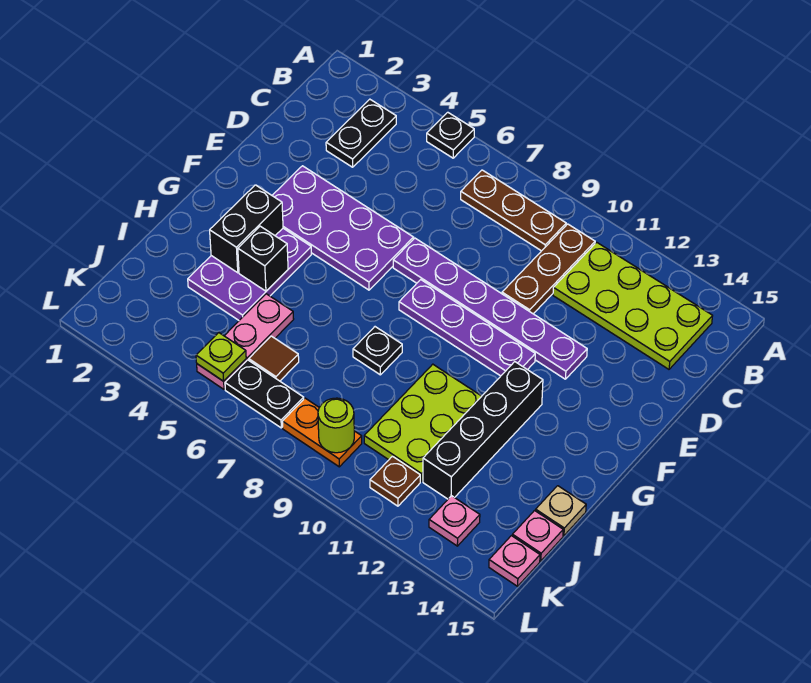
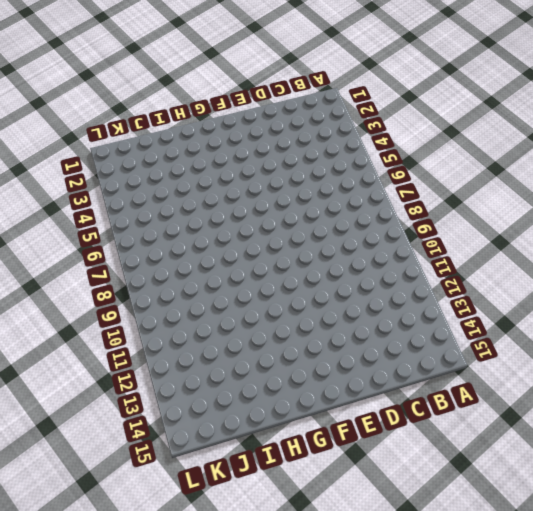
none -> black 1x1 plate [427,112,474,158]
none -> black 1x2 plate [326,99,396,167]
none -> brown 1x3 plate [461,170,566,251]

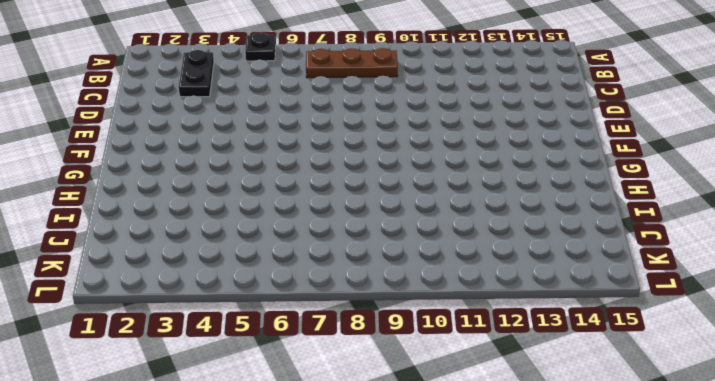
none -> brown 1x3 plate [502,224,595,314]
none -> lime 2x4 plate [553,242,712,369]
none -> purple 2x4 plate [272,166,413,290]

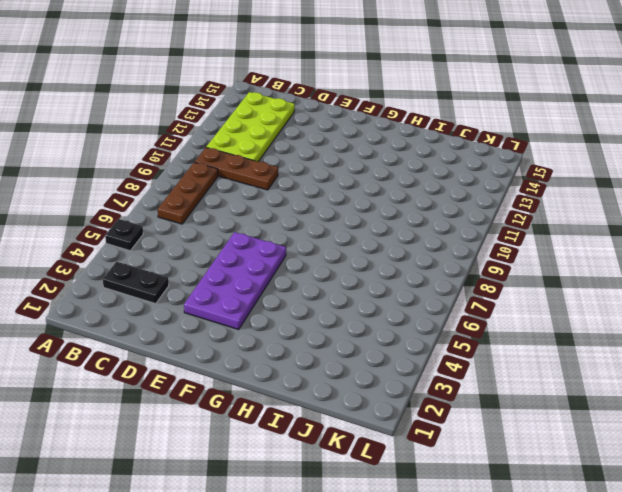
none -> purple 1x6 plate [393,238,587,379]
none -> purple 1x4 plate [399,280,535,376]
none -> purple 2x3 plate [188,228,311,320]

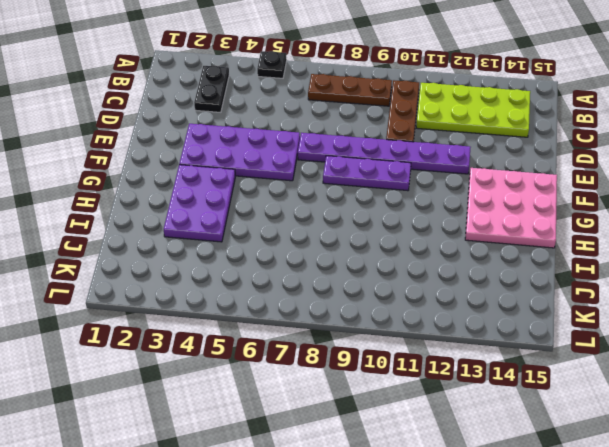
purple 1x3 plate [323,156,411,191] -> purple 1x4 plate [399,280,535,376]
pink 3x3 plate [465,168,557,248] -> none
none -> black 1x4 brick [423,362,543,499]
none -> black 1x1 plate [353,327,402,375]
none -> lime 2x3 plate [364,364,482,481]

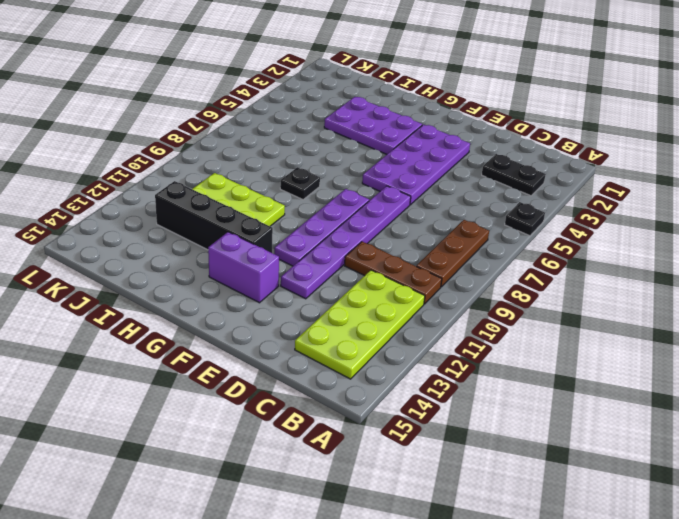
purple 1x2 brick [208,232,279,303] -> none
none -> pink 1x3 plate [197,294,294,389]
none -> tan 1x1 plate [536,486,586,536]
none -> brown 1x1 tile [249,336,299,381]

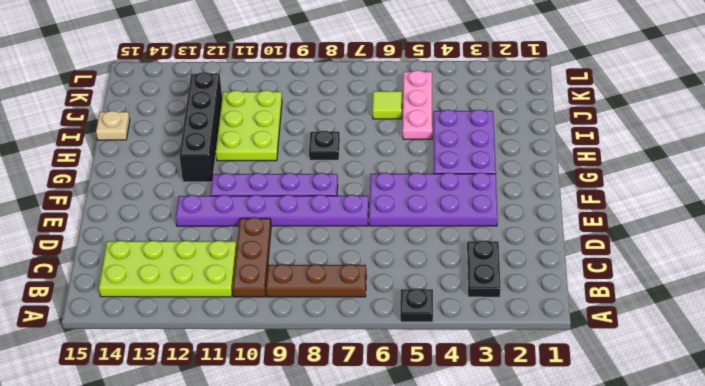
lime 1x1 tile [373,91,402,119] -> brown 1x1 tile [249,336,299,381]
none -> pink 1x1 plate [512,511,563,561]
none -> black 1x2 plate [225,360,304,428]
none -> orange 1x2 plate [282,398,362,467]

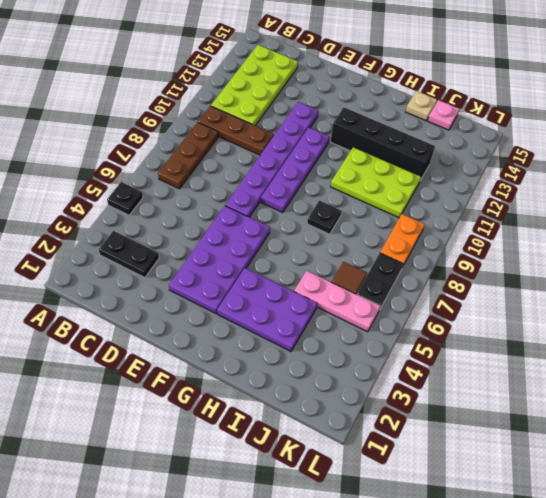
none -> brown 1x1 plate [370,456,420,506]
none -> pink 1x1 plate [429,496,480,546]
none -> pink 1x1 plate [489,536,540,586]

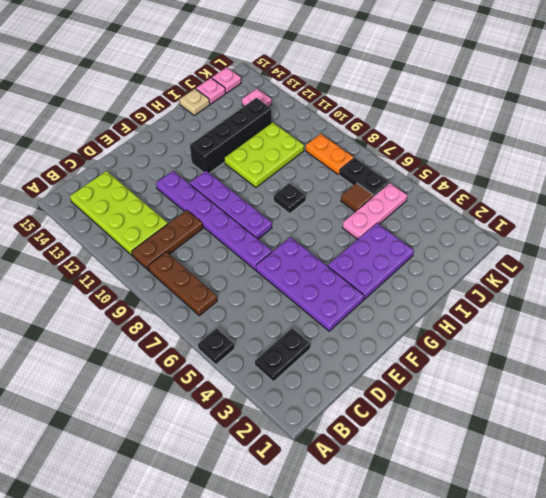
none -> brown 1x1 plate [370,456,420,506]
none -> black 1x2 brick [210,185,283,273]
none -> black 1x1 brick [238,226,288,291]

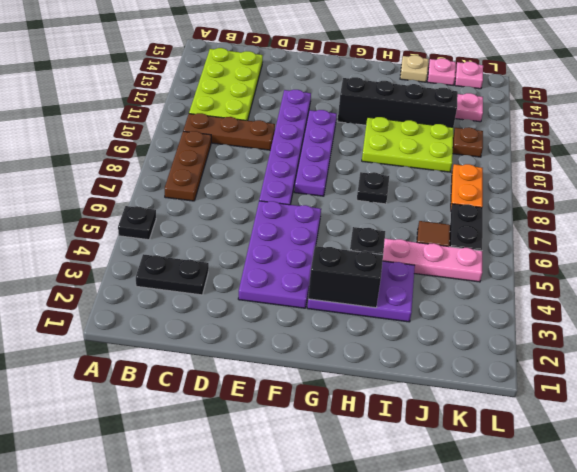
none -> lime 1x1 plate [196,333,246,381]
none -> lime 1x1 round brick [318,398,354,453]

